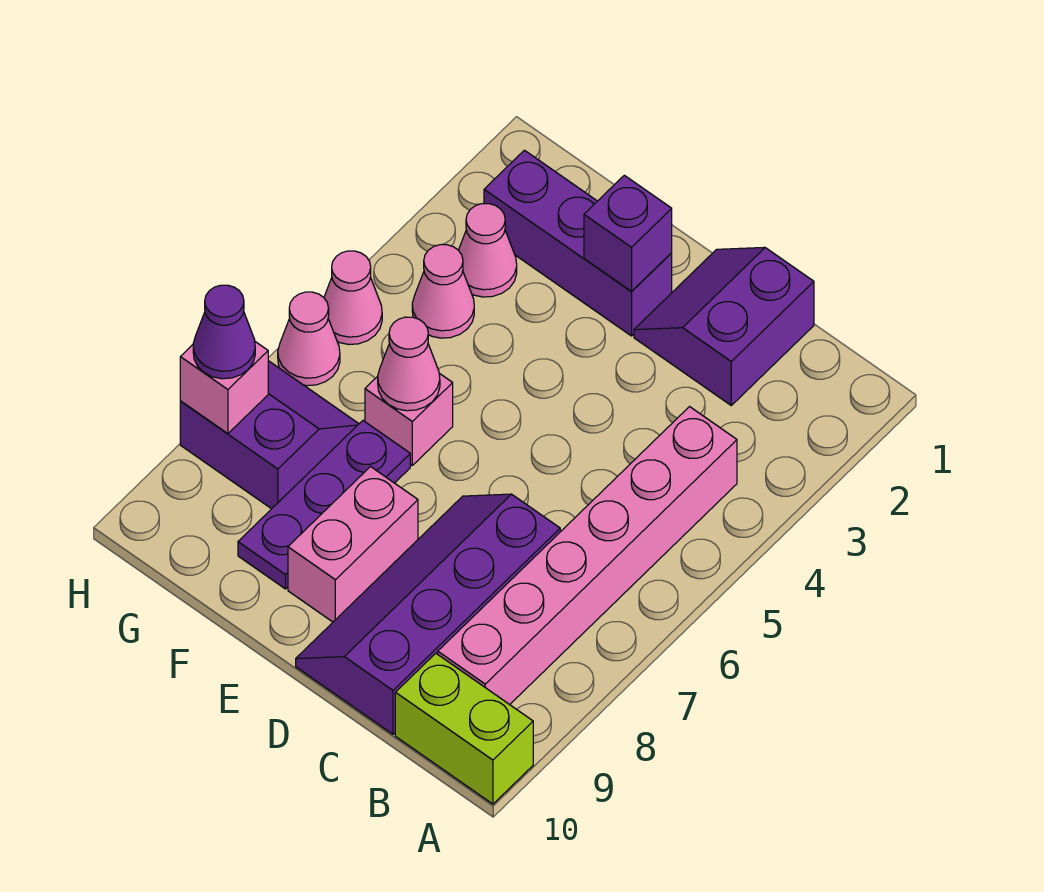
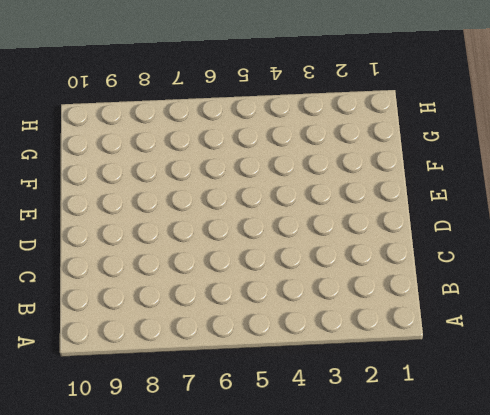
none -> lime 1x2 brick [395,653,533,804]
none -> pink 1x6 brick [438,407,737,705]
none -> purple 2x2 slope [634,247,814,405]

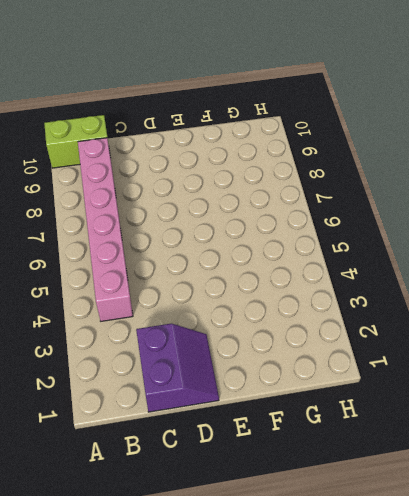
none -> purple 2x4 slope [296,494,560,734]
none -> purple 1x3 brick [484,150,672,336]
none -> pink 1x2 brick [288,467,418,622]

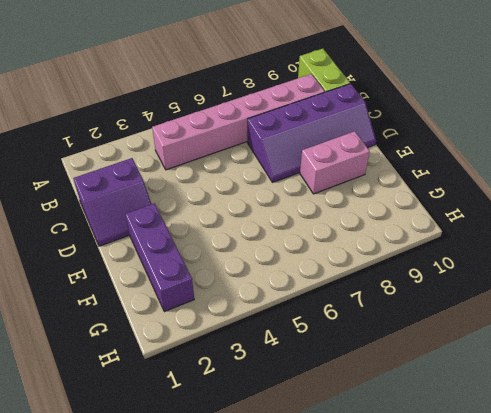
none -> pink 1x1 brick [365,373,453,465]
none -> purple 1x3 plate [238,421,410,589]
none -> pink 1x1 cone [459,204,517,297]

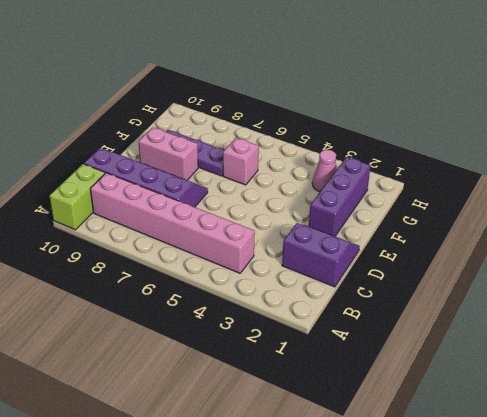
none -> pink 1x1 cone [412,245,474,338]
none -> purple 2x2 slope [180,361,359,509]
none -> pink 1x1 cone [324,251,382,344]

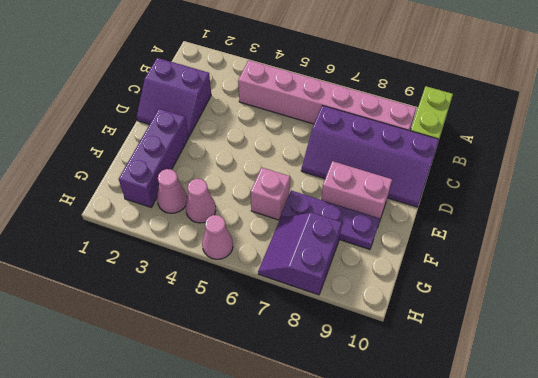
none -> pink 1x1 cone [278,292,340,386]
none -> purple 1x1 brick [584,175,672,292]
none -> pink 1x1 cone [378,317,440,411]

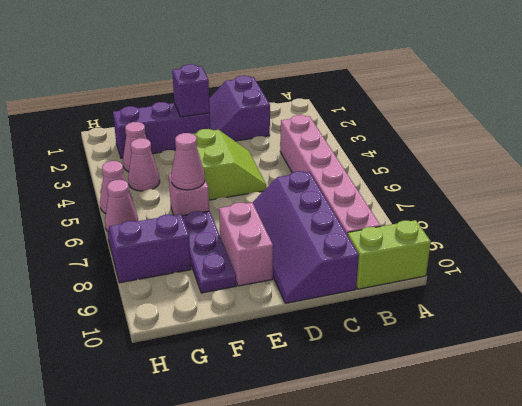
lime 2x2 slope [192,129,266,200] -> none
none -> pink 1x1 brick [180,342,268,434]
none -> purple 1x1 cone [193,285,255,379]

